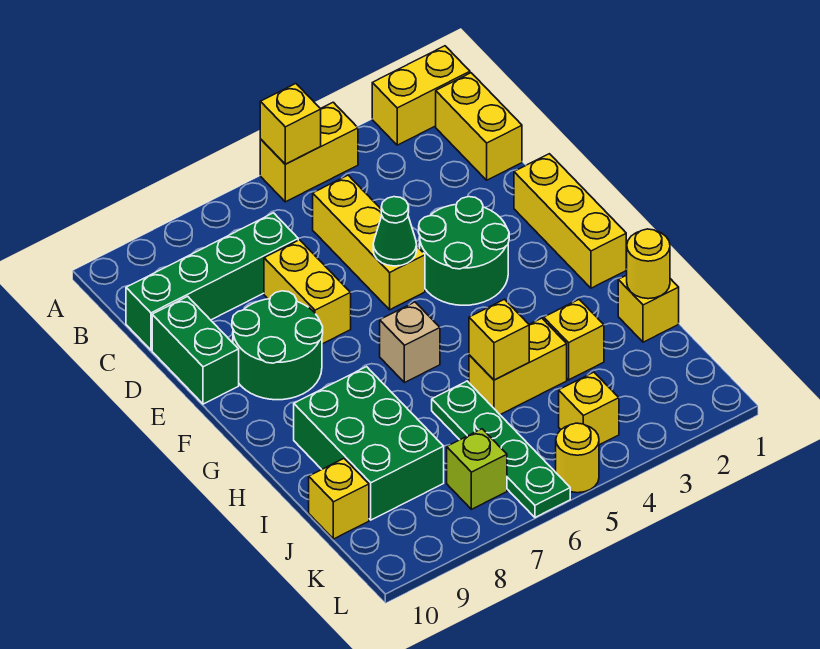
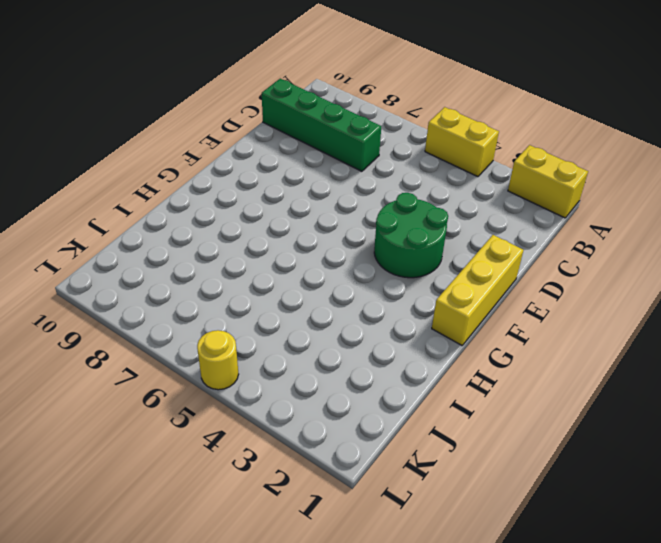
none -> yellow 1x2 brick [436,73,522,180]
none -> yellow 1x3 brick [313,175,425,310]
none -> yellow 1x2 brick [264,240,351,344]

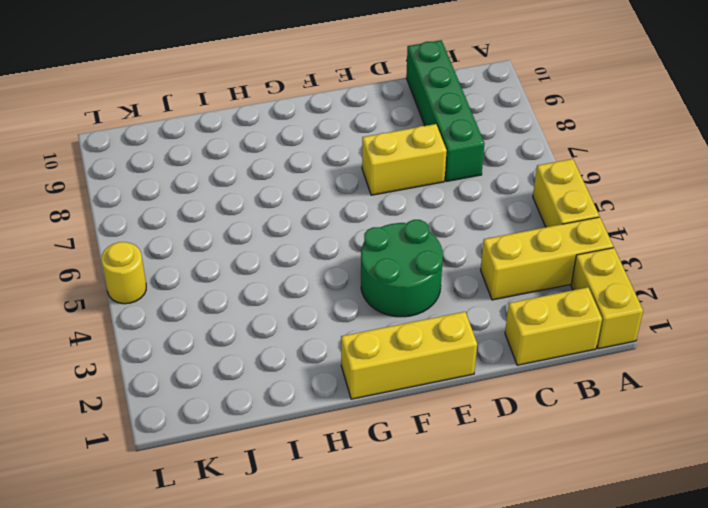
yellow 1x3 brick [481,217,613,300] -> yellow 1x3 brick moved to [313,175,425,310]
none -> green 1x2 brick [152,296,239,404]
none -> green 2x2 round brick [232,291,323,400]
none -> tan 1x1 brick [380,302,440,383]

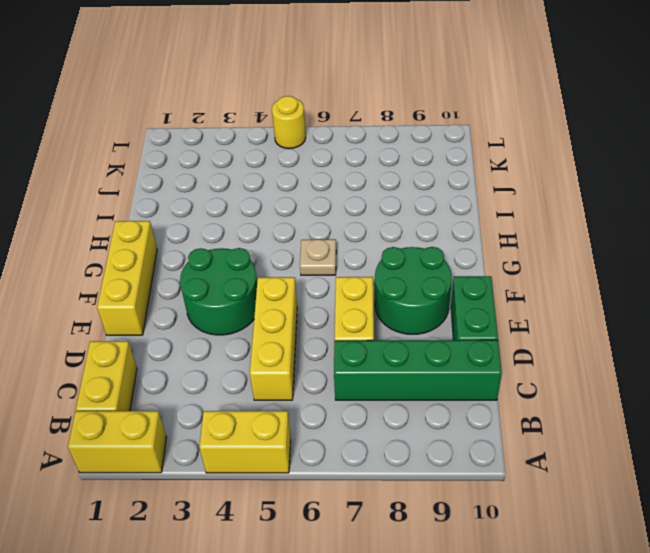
tan 1x1 plate [300,239,336,275] -> tan 1x1 brick [380,302,440,383]
none -> green 2x3 brick [294,367,444,520]
none -> yellow 1x1 brick [618,275,679,342]
none -> yellow 1x1 brick [544,300,604,380]

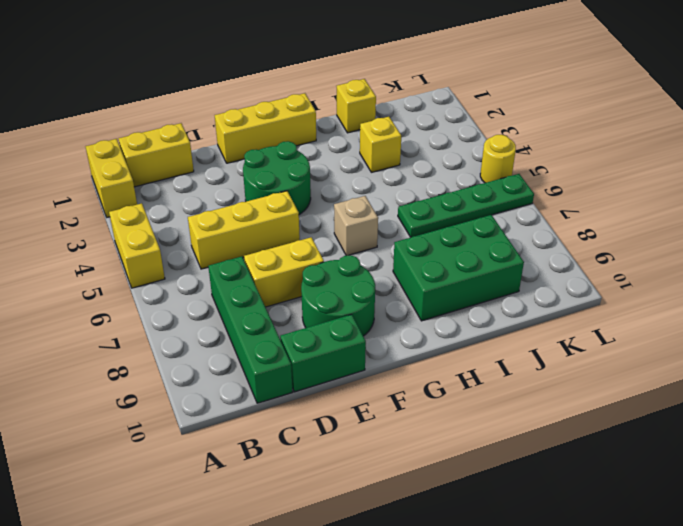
none -> yellow 1x2 brick [469,318,567,415]
none -> yellow 1x1 brick [309,459,369,539]
none -> yellow 1x1 brick [559,372,619,445]

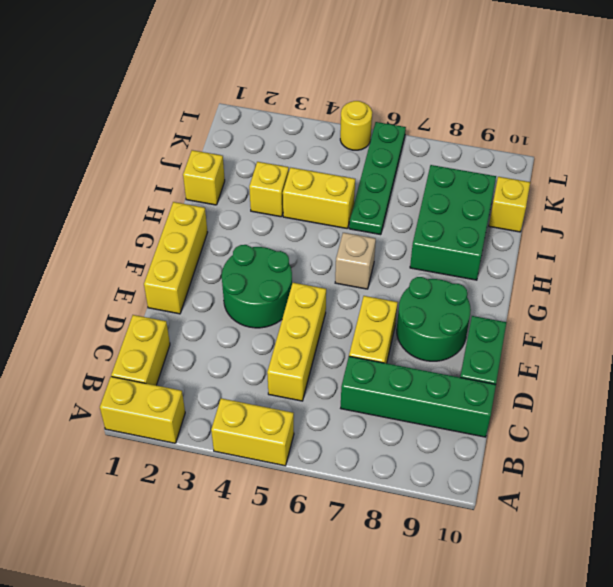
none -> yellow 1x1 brick [559,372,619,445]
none -> lime 1x1 brick [447,429,507,509]
none -> yellow 1x1 brick [260,84,321,164]

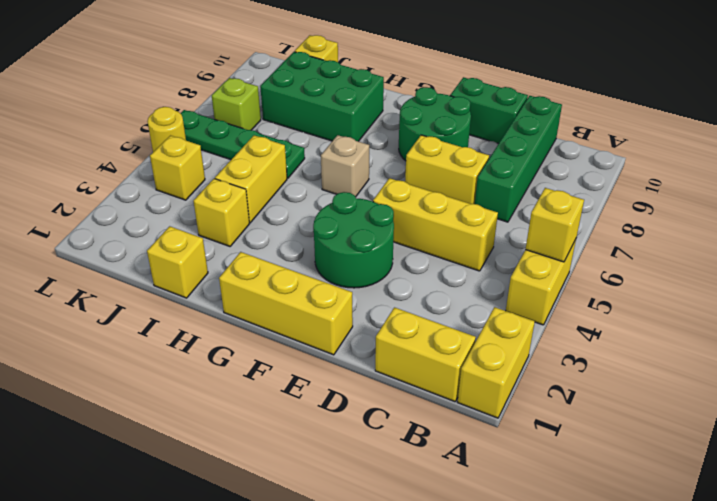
none -> green 1x1 cone [373,197,417,266]
none -> yellow 1x1 round brick [626,229,670,299]
none -> yellow 1x1 brick [469,299,529,380]

